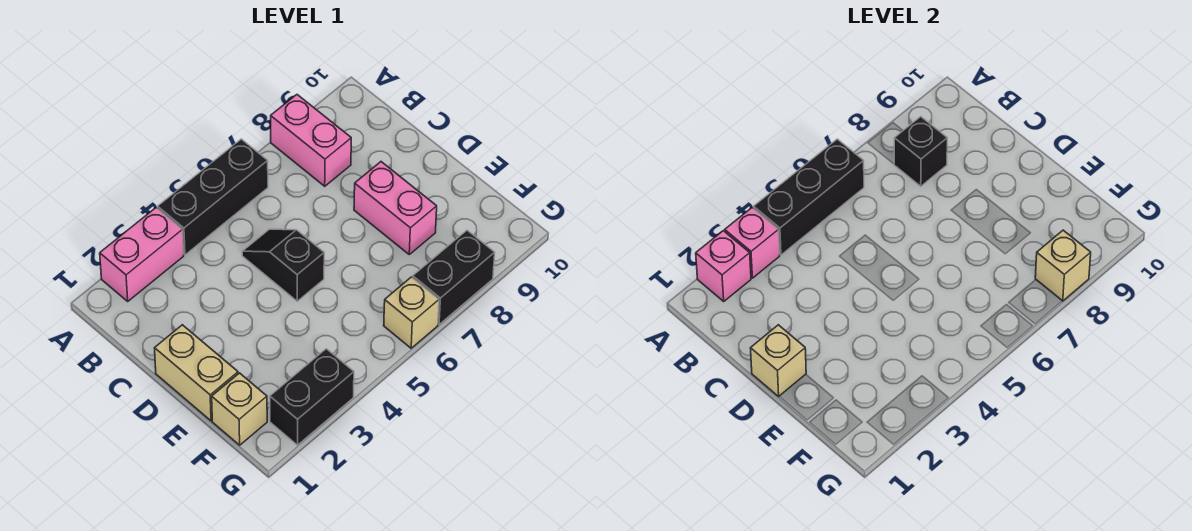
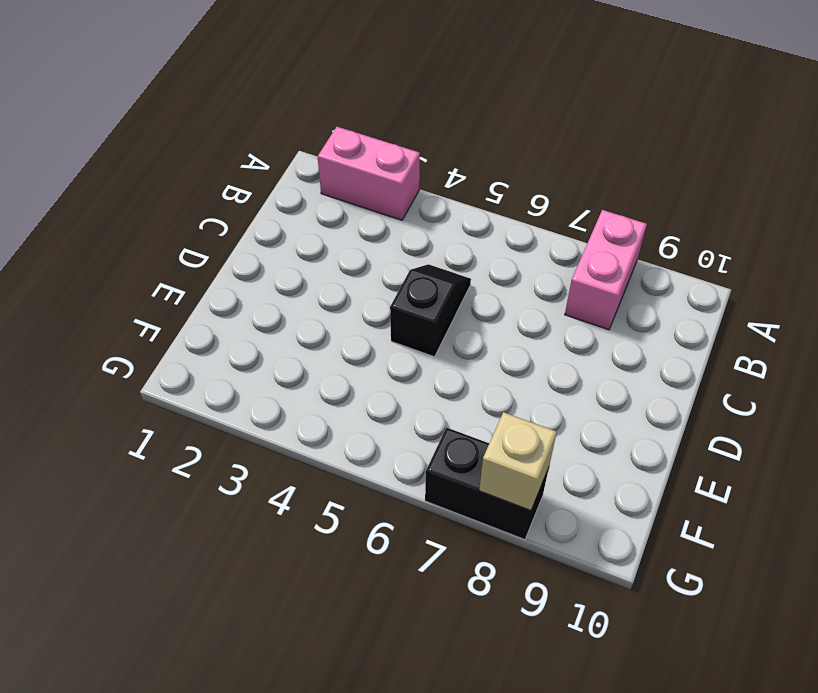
none -> black 1x3 brick [158,139,268,255]
none -> tan 1x2 brick [155,325,238,421]
none -> pink 1x2 brick [354,162,437,254]

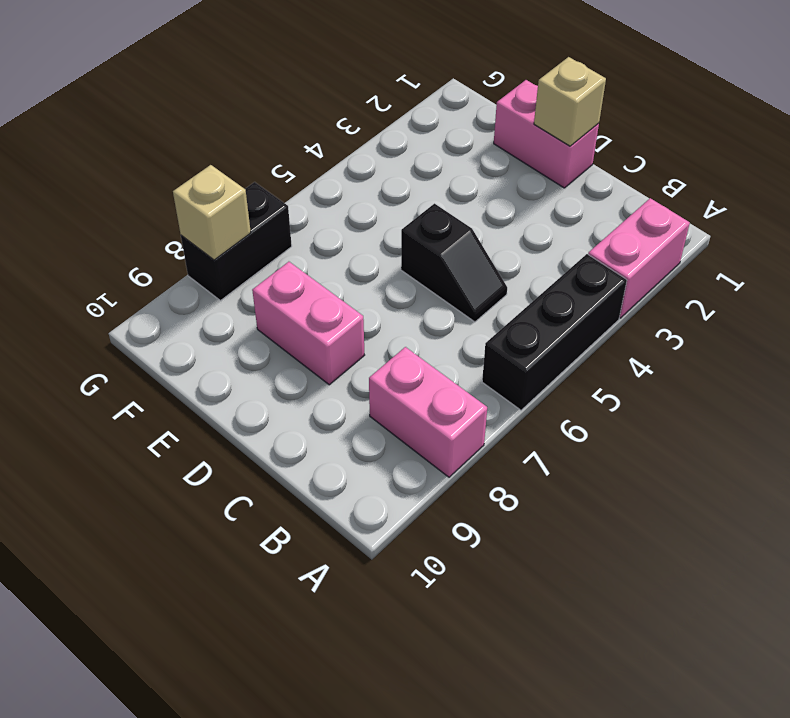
pink 1x2 brick [494,80,599,188] -> tan 1x2 brick [155,325,238,421]
none -> tan 1x1 brick [212,373,267,445]
none -> black 1x2 brick [270,349,354,445]
none -> tan 1x1 brick [384,277,439,348]

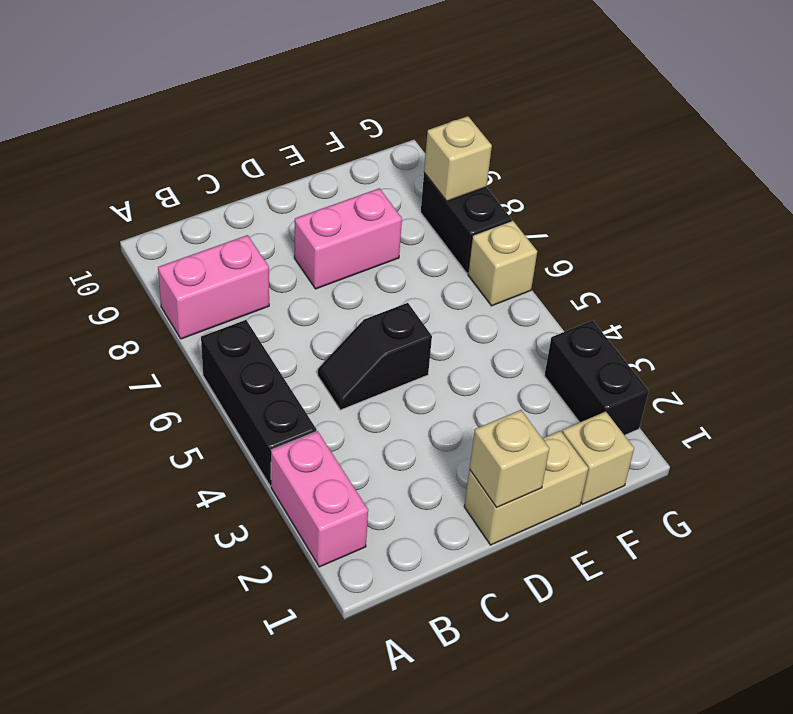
none -> pink 1x1 brick [696,231,751,301]
none -> pink 1x1 brick [725,208,780,278]
none -> black 1x3 brick [754,139,864,255]

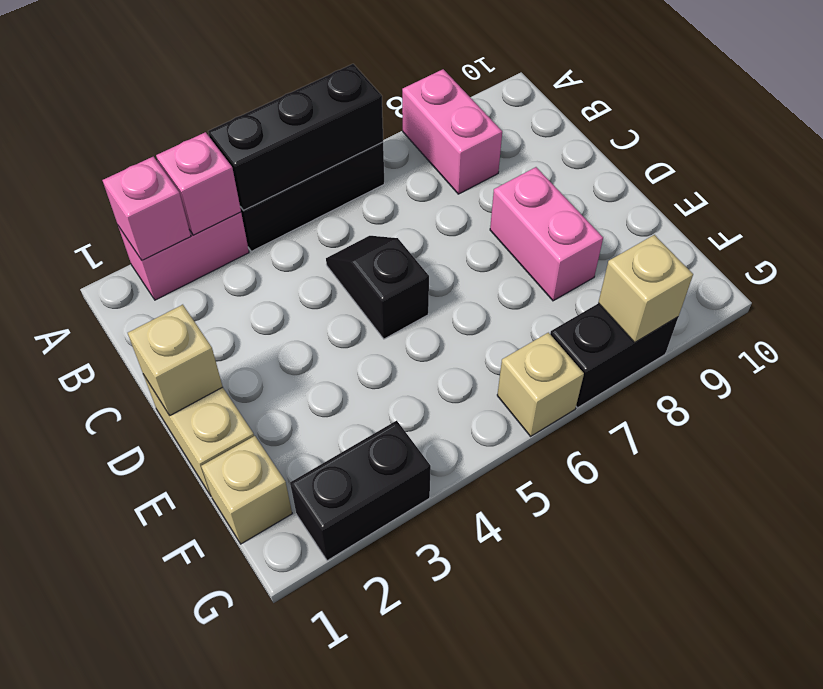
none -> black 1x1 brick [894,117,947,186]

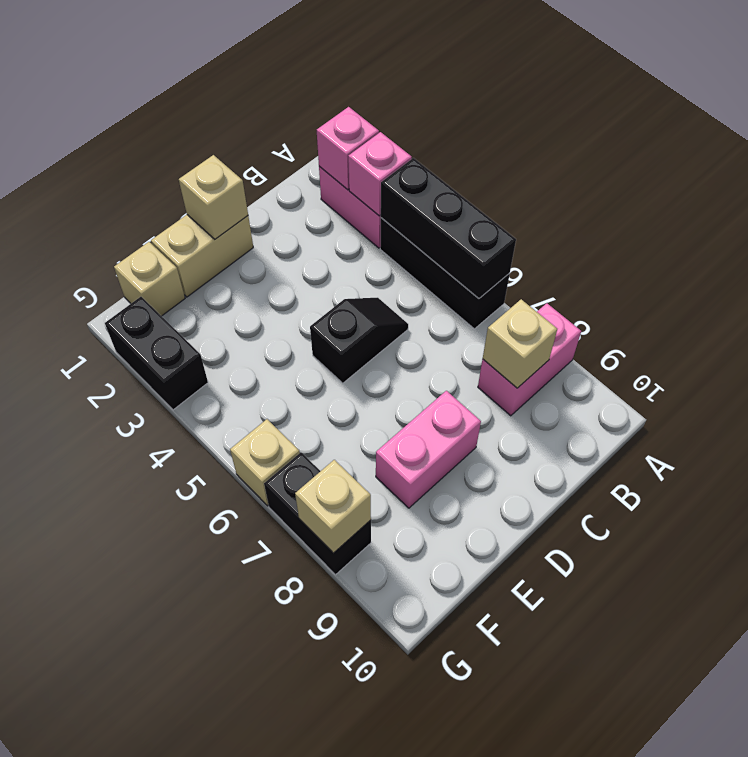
tan 1x1 brick [483,299,557,388] -> black 1x1 brick [894,117,947,186]

